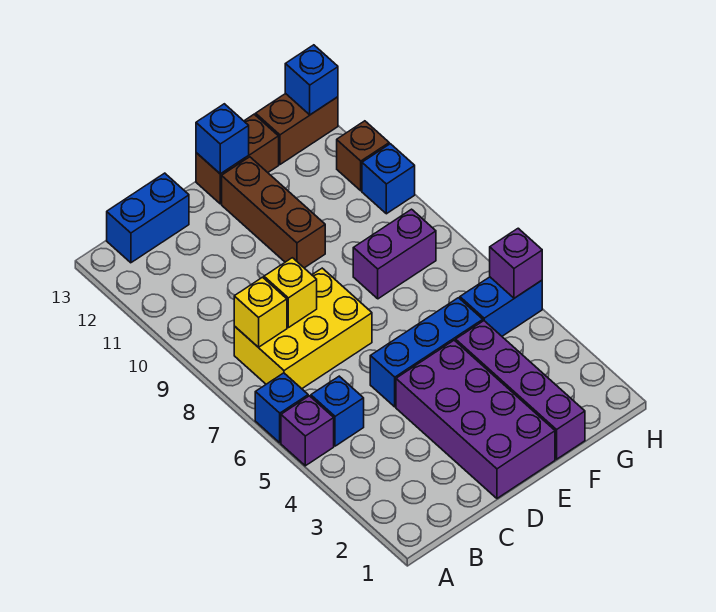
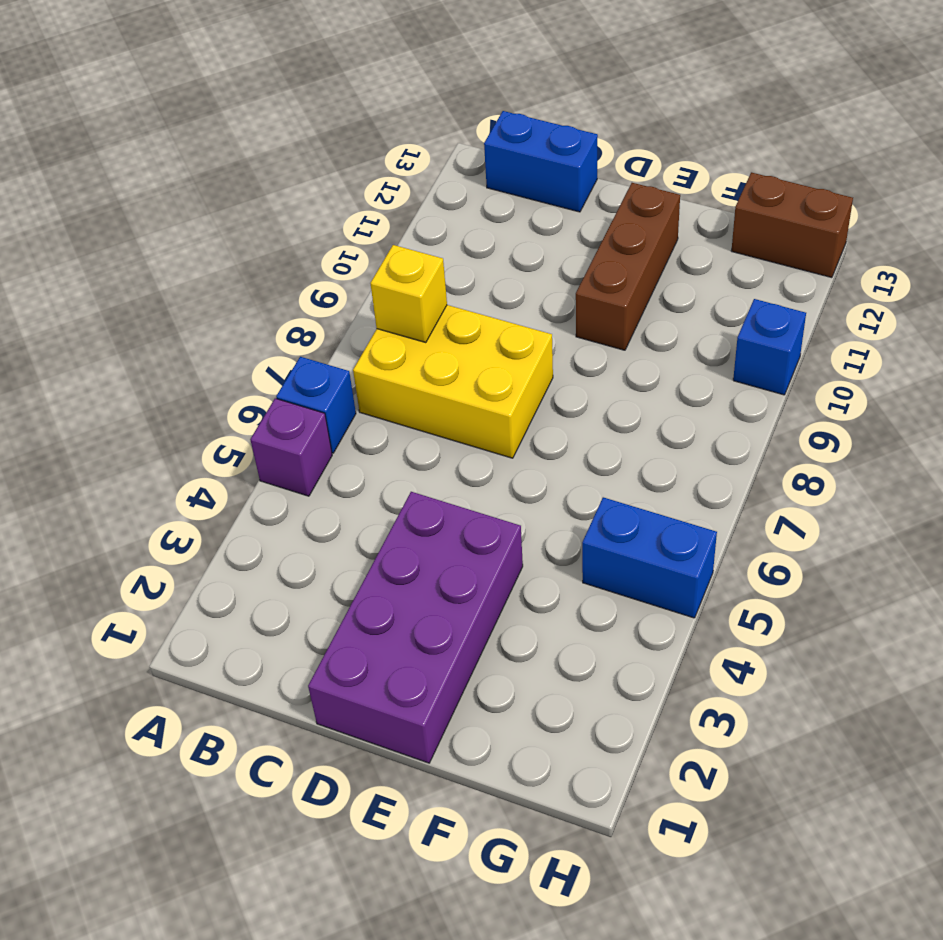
none -> blue 1x1 brick [311,376,364,446]
none -> blue 1x3 brick [370,298,483,407]
none -> brown 1x2 brick [196,114,279,204]

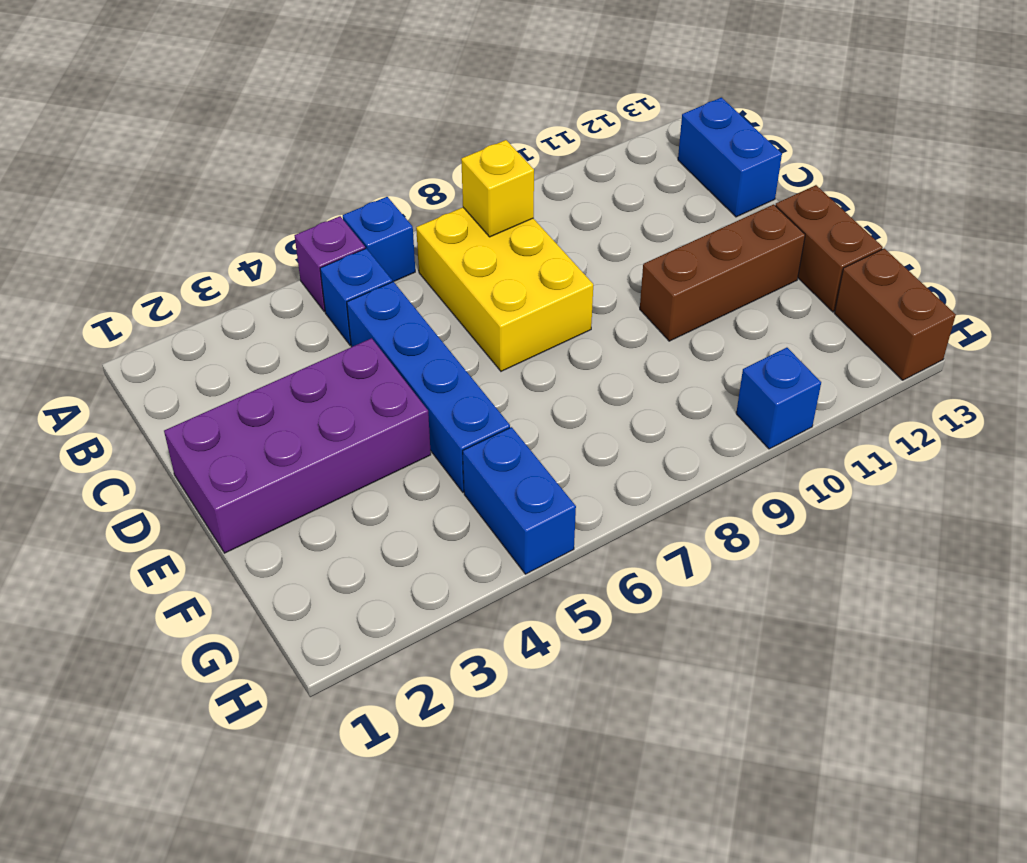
blue 1x4 brick [347,282,510,492] -> blue 1x3 brick [370,298,483,407]
none -> purple 1x4 brick [456,321,585,459]
none -> purple 1x2 brick [353,209,436,299]
none -> brown 1x1 brick [337,121,389,191]

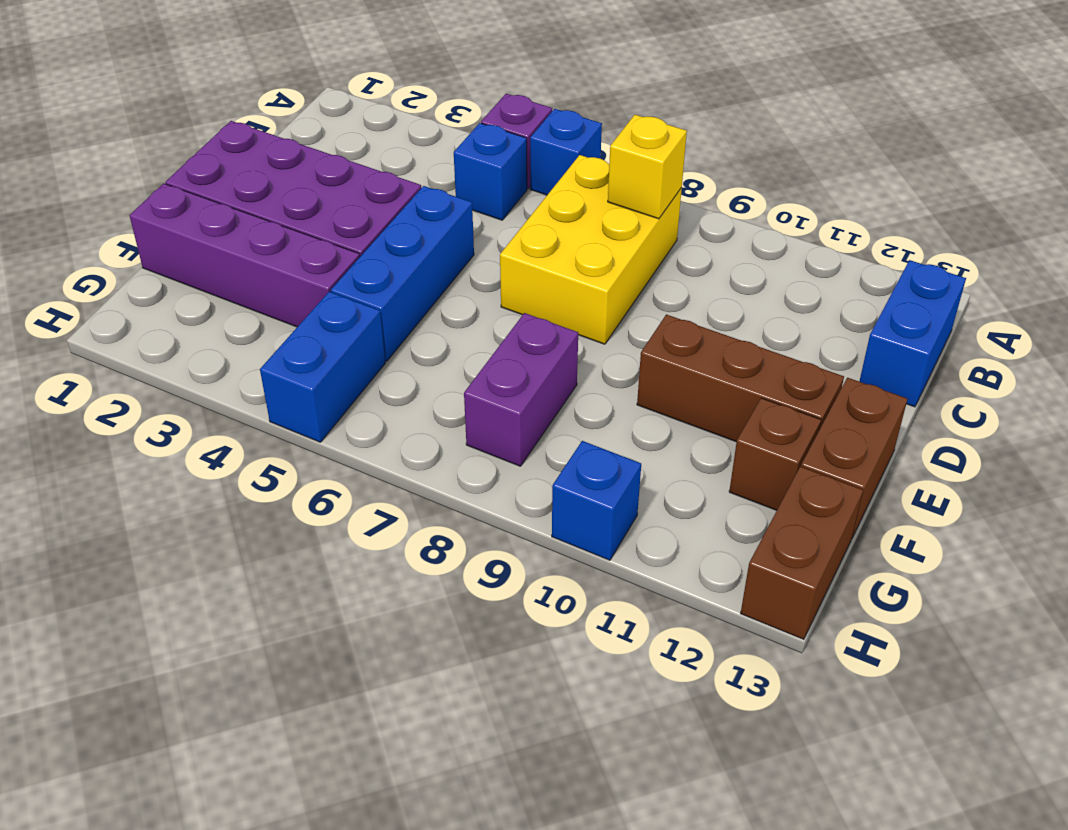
brown 1x1 brick [729,398,821,510] -> brown 1x1 brick moved to [337,121,389,191]
none -> yellow 1x1 brick [264,258,317,328]
none -> blue 1x1 brick [196,104,249,174]
none -> purple 1x1 brick [490,228,542,298]

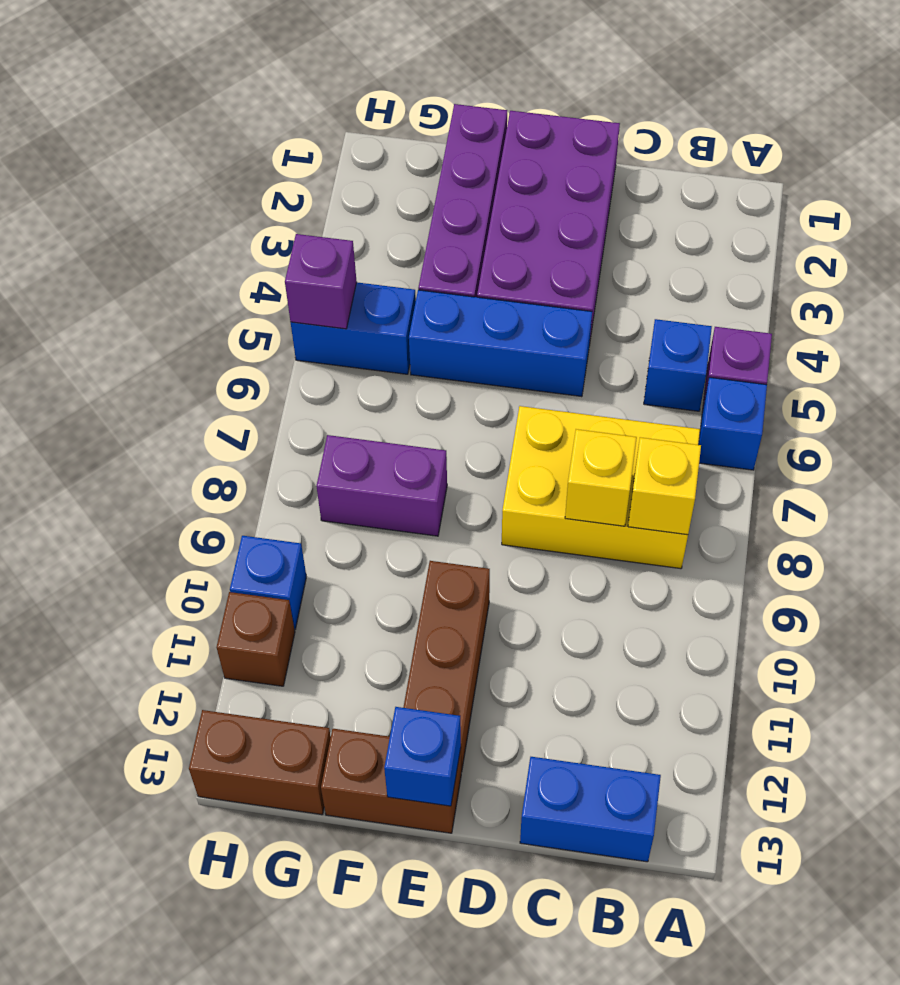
none -> blue 1x1 brick [285,45,338,115]

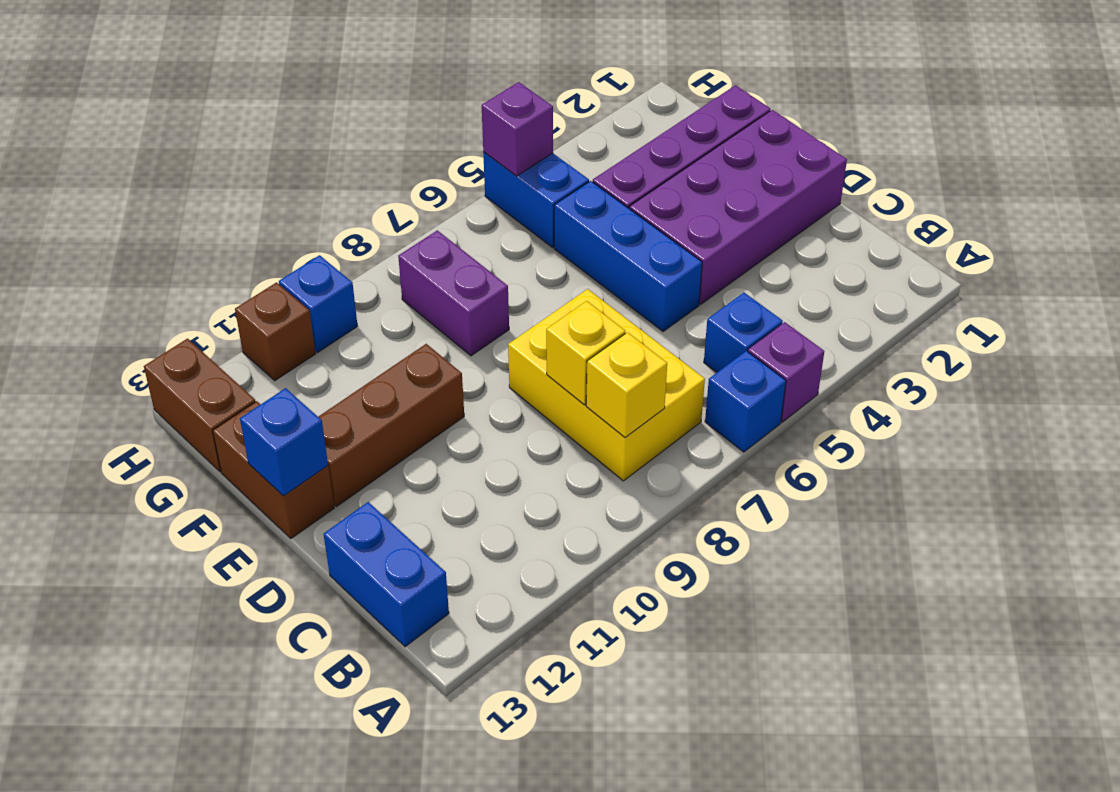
none -> blue 1x1 brick [285,45,338,115]

